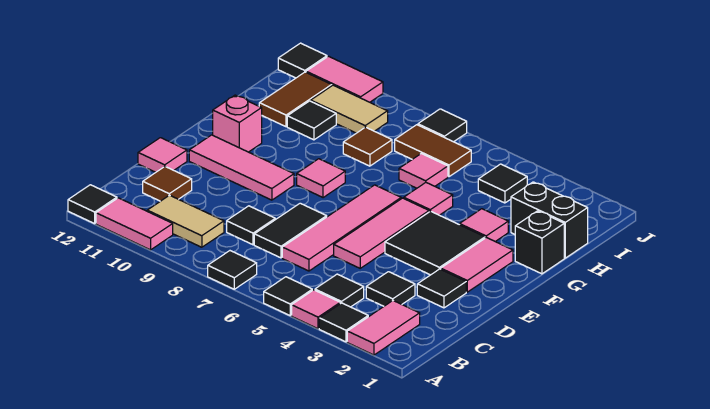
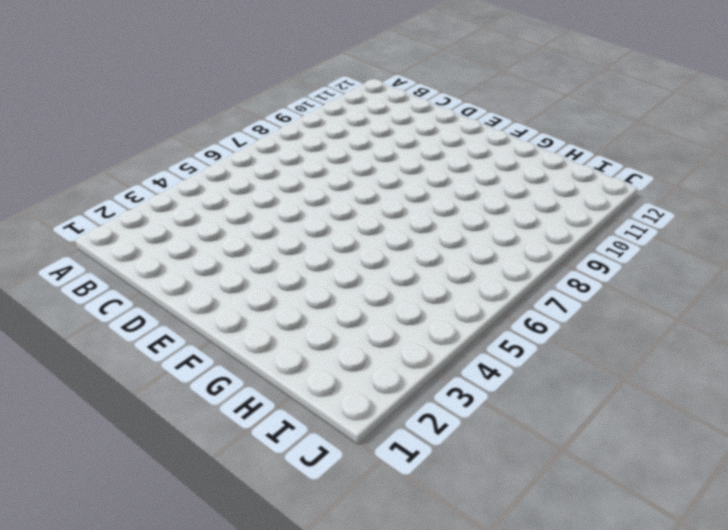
none -> pink 1x2 tile [347,301,420,355]
none -> black 1x1 tile [319,303,368,342]
none -> pink 1x1 tile [292,290,340,329]
none -> black 1x1 tile [264,277,312,315]

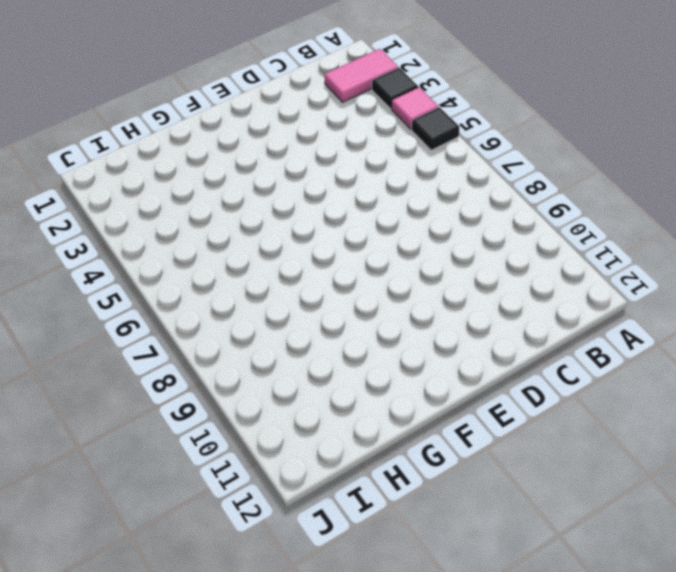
none -> black 1x1 tile [208,251,257,289]
none -> pink 1x2 tile [96,198,173,250]
none -> black 1x1 tile [68,185,117,224]
none -> black 1x1 tile [315,274,364,307]

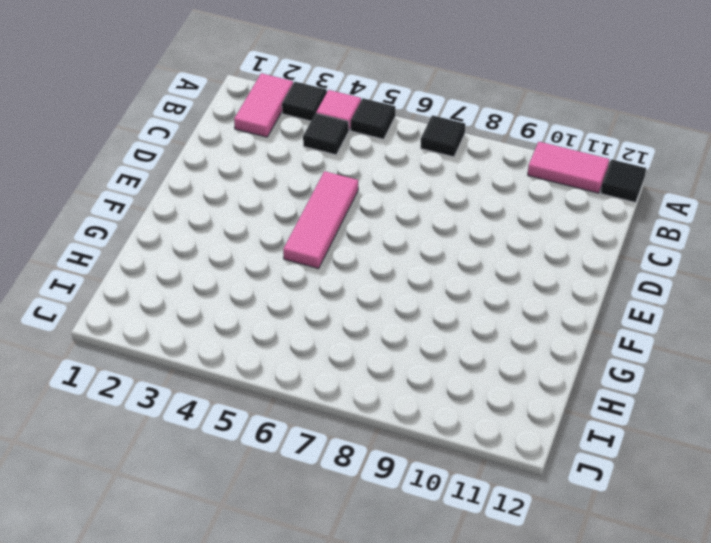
none -> tan 1x2 tile [147,195,224,247]
none -> black 1x1 tile [366,272,415,306]
none -> pink 1x4 tile [282,185,401,271]
none -> black 1x2 tile [254,203,327,258]

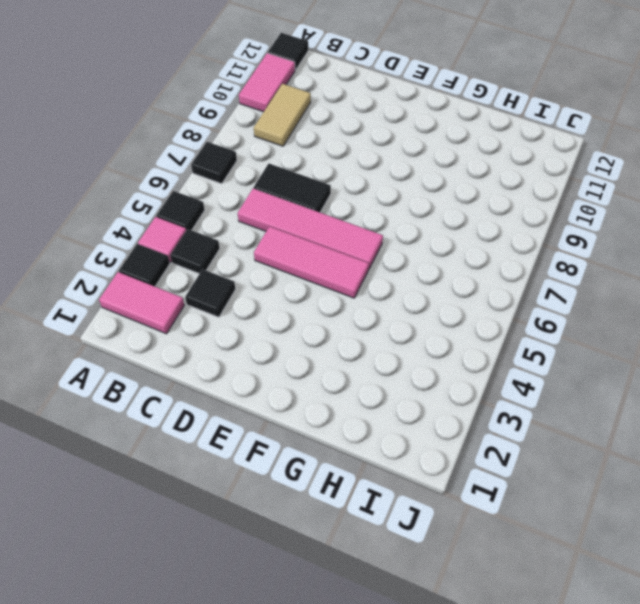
none -> black 1x1 tile [227,206,275,245]
none -> brown 1x1 tile [143,167,192,201]
none -> black 1x1 tile [417,269,466,308]
none -> pink 1x1 tile [138,138,187,172]

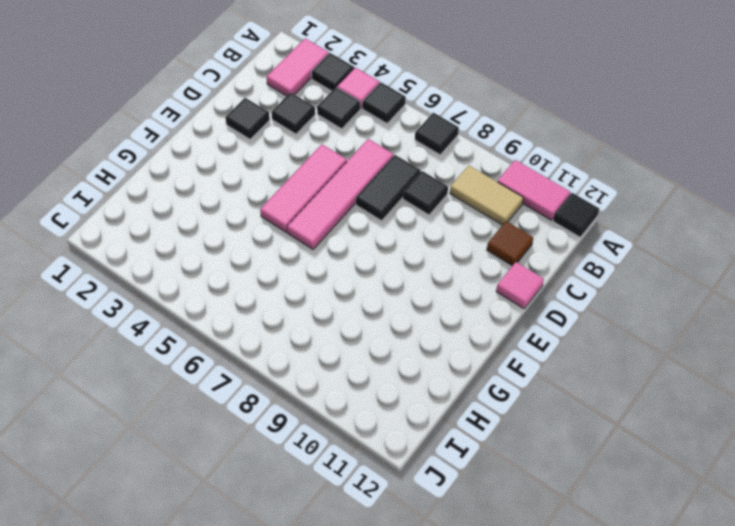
none -> pink 1x2 tile [441,237,513,292]
none -> black 2x2 tile [385,211,485,275]
none -> pink 1x3 tile [189,135,294,200]
none -> pink 1x1 tile [297,159,345,198]

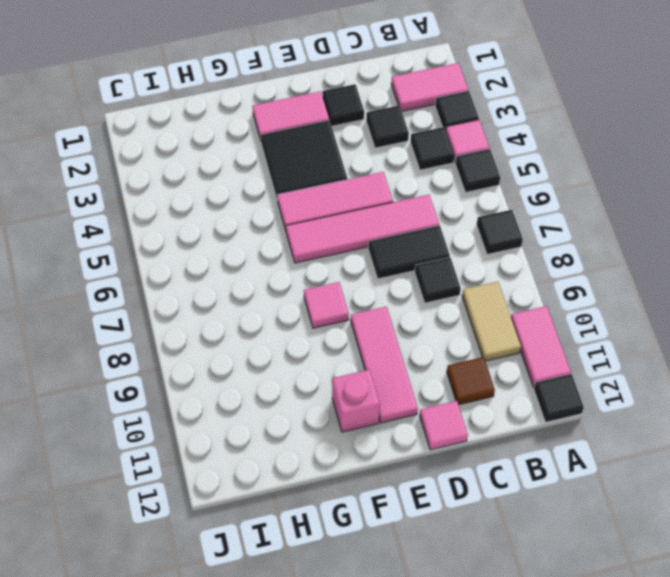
none -> black 1x1 brick [515,211,564,274]
none -> pink 1x1 tile [460,209,508,242]
none -> pink 1x1 tile [404,183,453,215]
none -> black 1x2 brick [511,182,588,258]

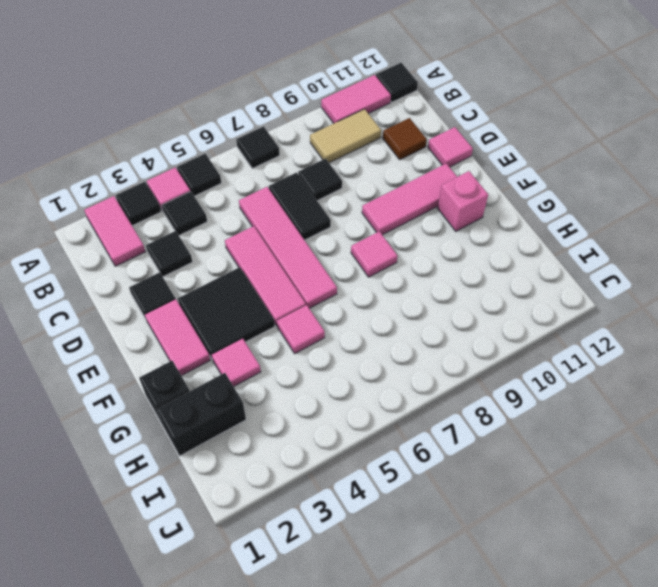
none -> pink 1x1 tile [399,154,448,188]
none -> brown 1x1 tile [343,127,392,166]
none -> black 1x1 tile [287,101,336,140]
none -> brown 1x2 tile [259,72,332,127]

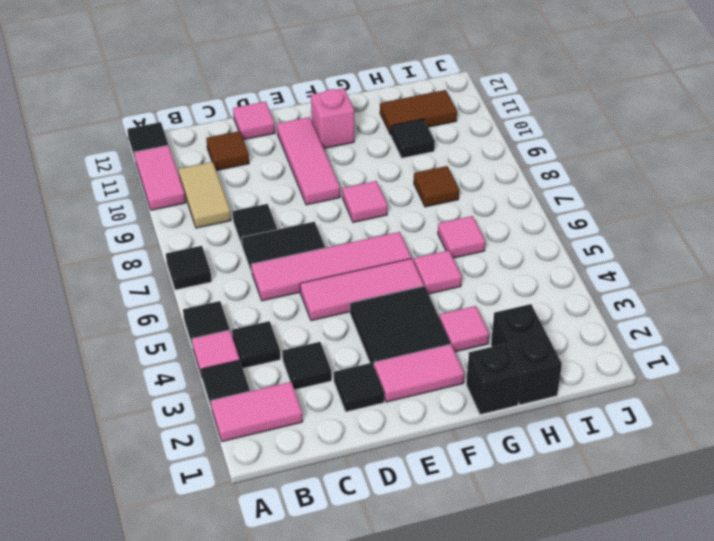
none -> black 1x1 tile [478,164,527,203]
none -> brown 1x2 tile [395,125,471,177]
none -> tan 1x2 tile [311,85,388,133]
none -> black 1x1 tile [418,109,467,142]

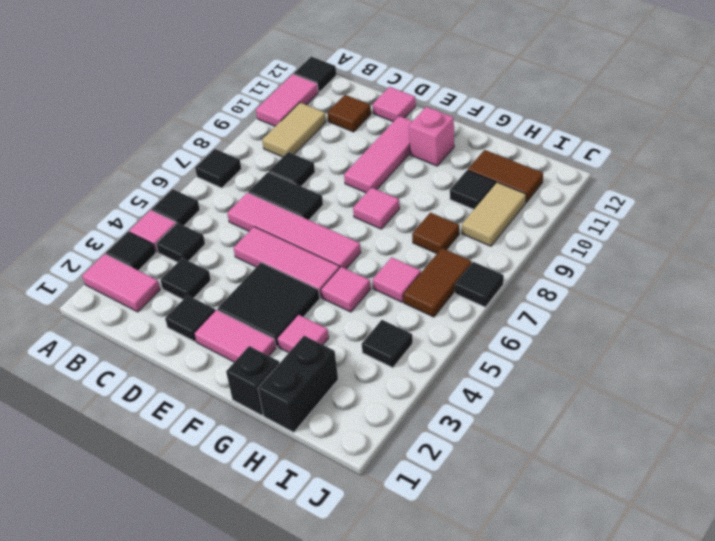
none -> pink 1x2 tile [306,56,383,102]
none -> black 1x1 tile [278,43,327,78]

